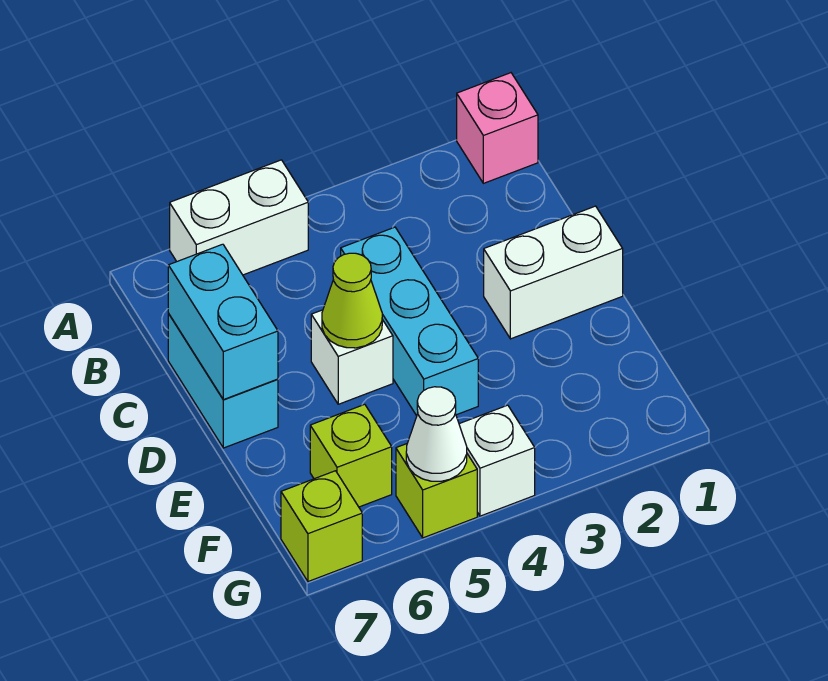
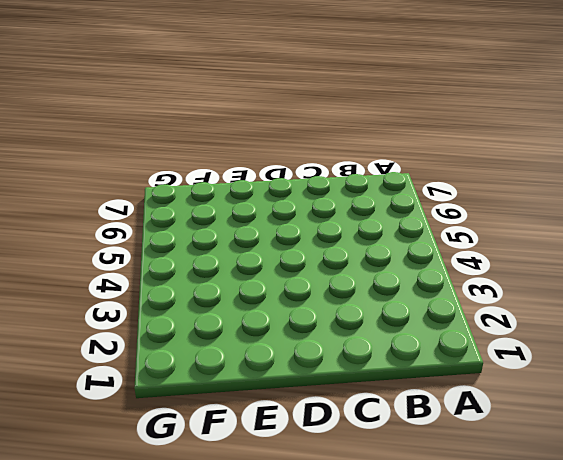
none -> pink 1x1 brick [457,73,538,183]
none -> white 1x2 brick [170,160,308,275]
none -> cyan 1x3 brick [341,227,478,416]

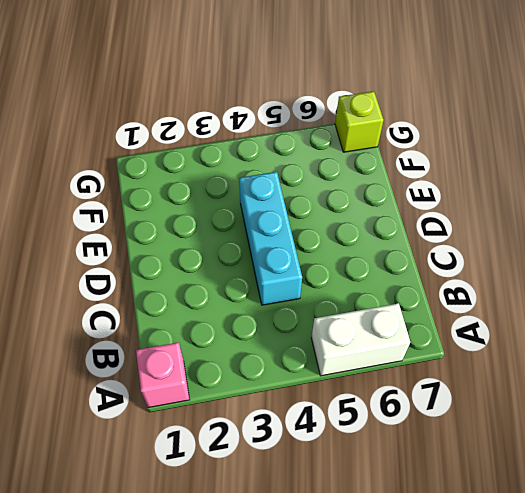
none -> cyan 1x2 brick [168,314,278,448]
none -> white 1x2 brick [484,206,623,339]
none -> white 1x1 brick [311,310,393,404]

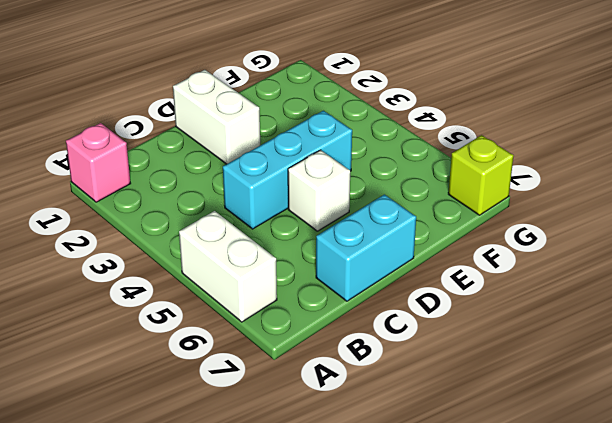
none -> lime 1x1 brick [310,404,392,507]
none -> white 1x1 brick [459,405,535,516]
none -> lime 1x1 brick [396,444,477,538]

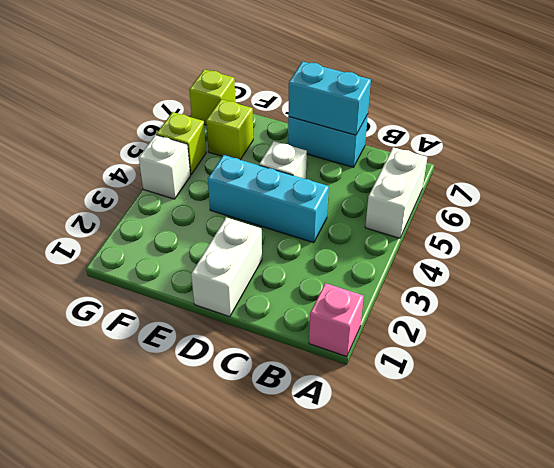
none -> lime 1x1 cone [322,253,382,348]
none -> white 1x1 cone [406,387,467,481]

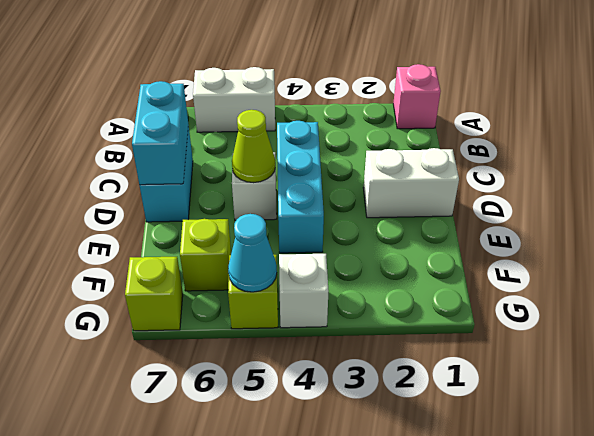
cyan 1x1 cone [228,214,277,292] -> white 1x1 cone [406,387,467,481]

